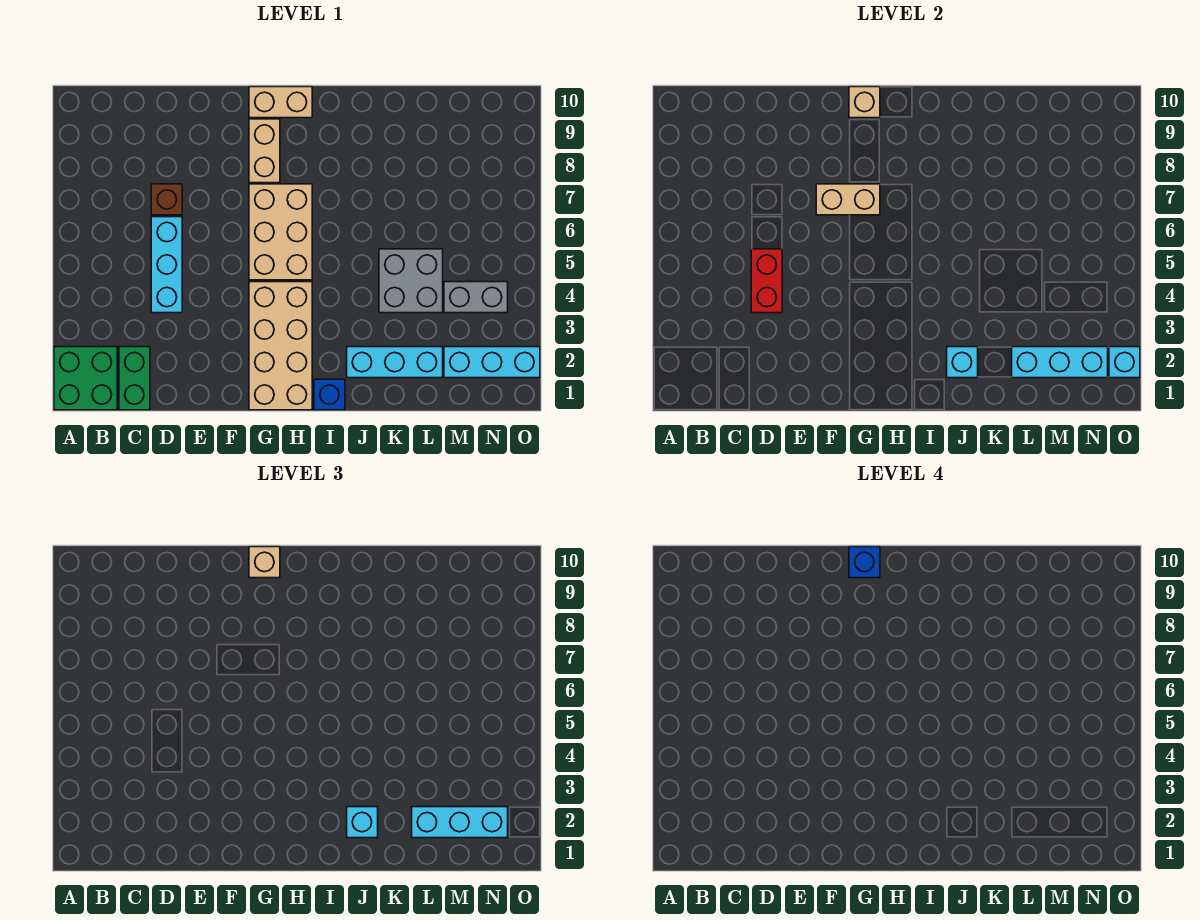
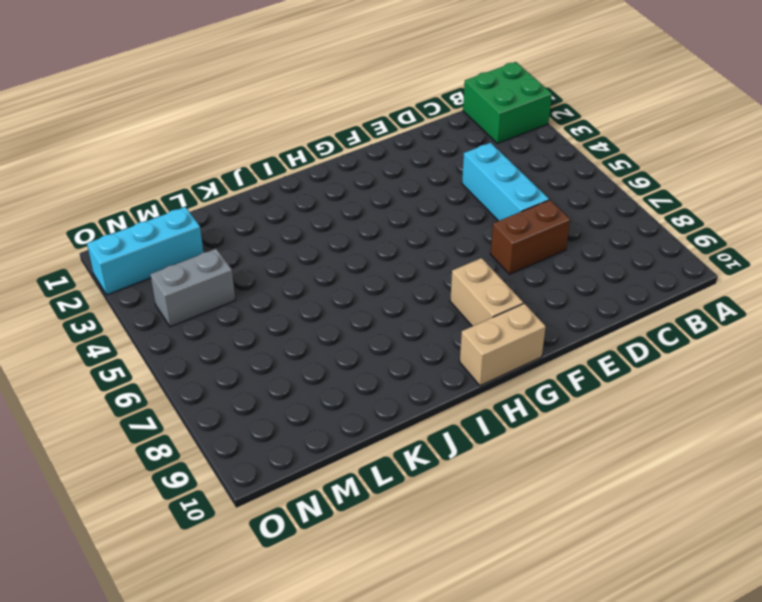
brown 1x2 brick [490,200,570,274] -> brown 1x1 brick [151,184,182,215]
none -> green 1x2 brick [119,347,150,410]
none -> tan 2x4 brick [249,282,312,410]
none -> tan 2x3 brick [249,184,312,280]

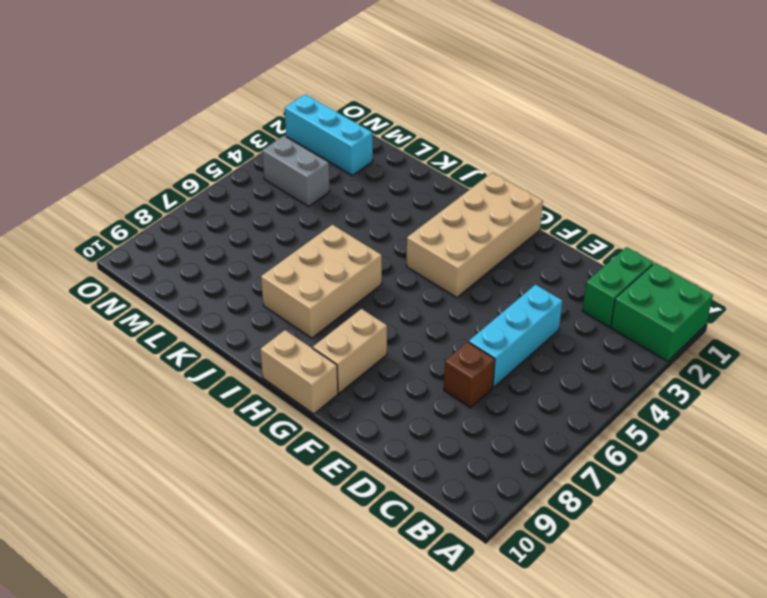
tan 2x3 brick [261,225,382,338] -> tan 2x3 brick moved to [249,184,312,280]
none -> blue 1x1 brick [314,379,345,410]
none -> cyan 1x3 brick [347,347,443,378]
none -> grey 2x2 brick [379,249,443,313]

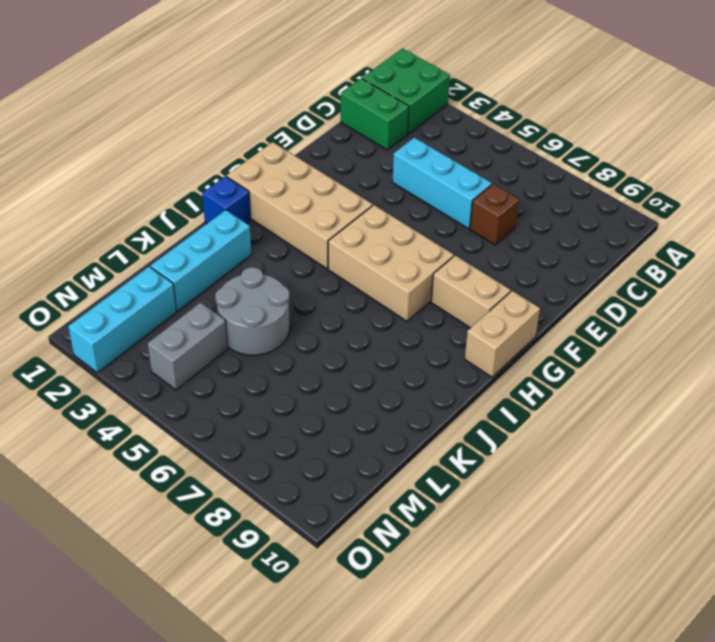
grey 2x2 round brick [215,267,290,355] -> grey 2x2 brick [379,249,443,313]
none -> red 1x2 brick [751,249,782,313]
none -> tan 1x2 brick [816,184,880,215]
none -> tan 1x1 brick [849,87,880,118]

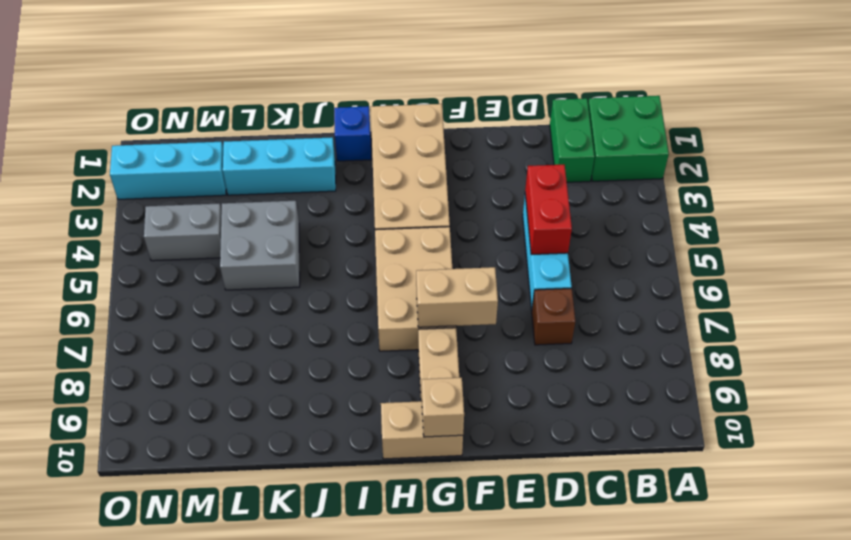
none -> cyan 1x1 brick [947,347,978,378]
none -> cyan 1x3 brick [1012,347,1108,378]
none -> cyan 1x1 brick [1109,347,1140,378]

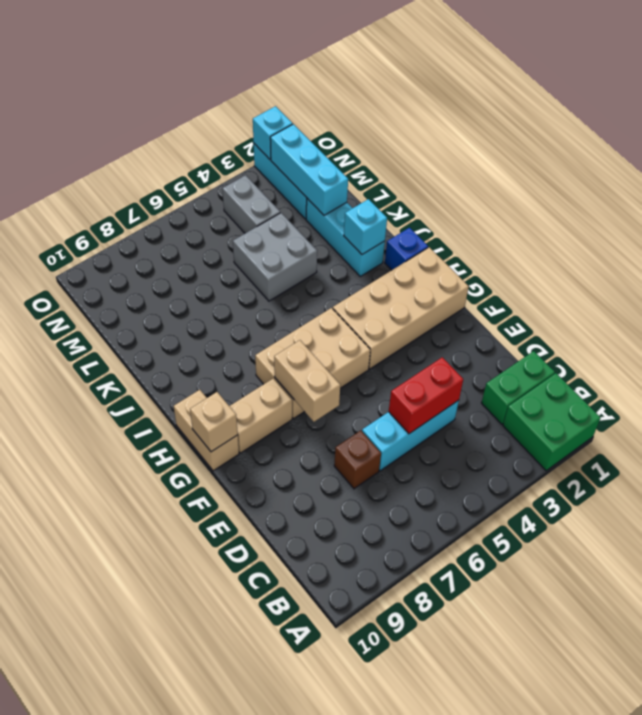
none -> tan 1x1 brick [249,547,280,578]
none -> cyan 1x1 brick [347,807,378,838]
none -> cyan 1x3 brick [412,807,508,838]

